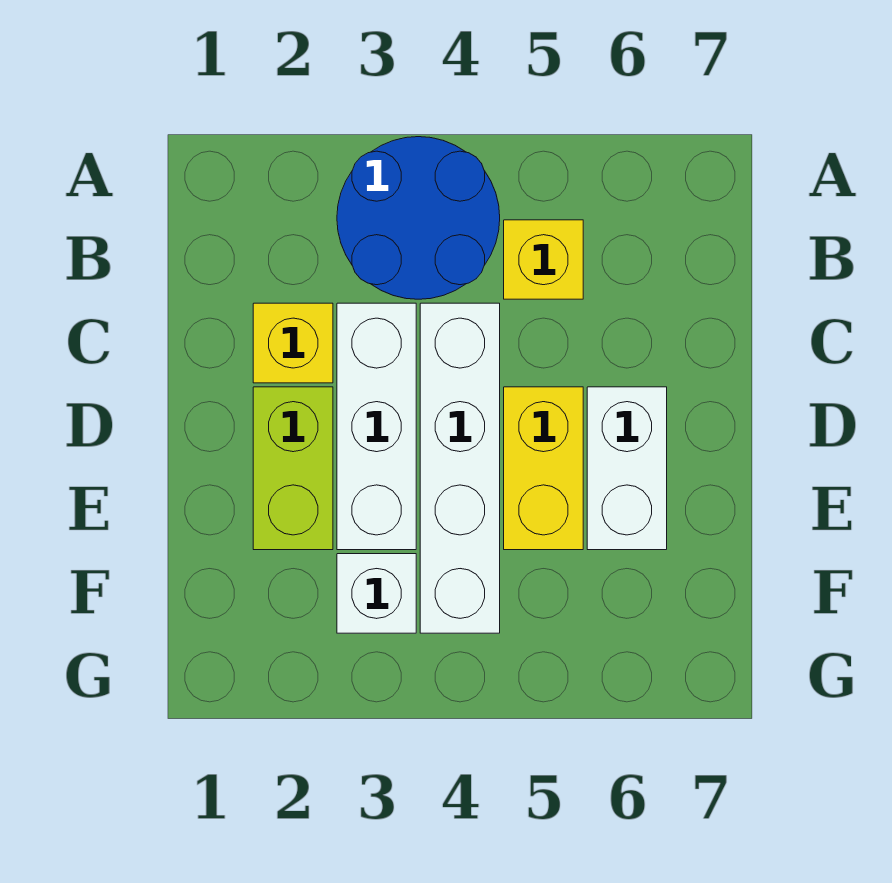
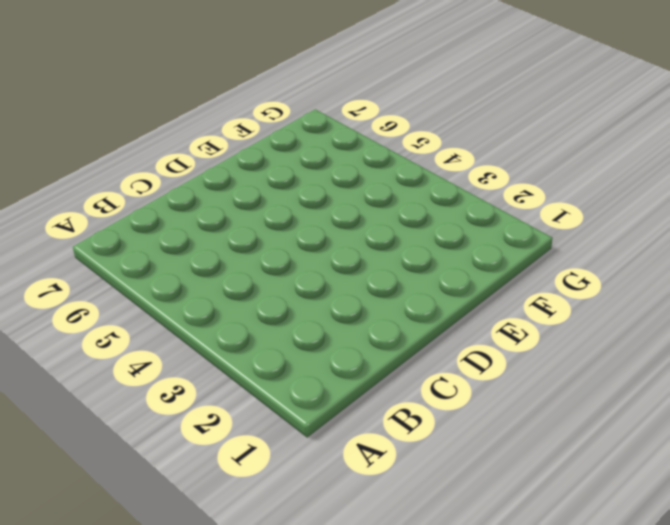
none -> blue 2x2 round brick [337,137,500,299]
none -> yellow 1x1 brick [504,220,583,299]

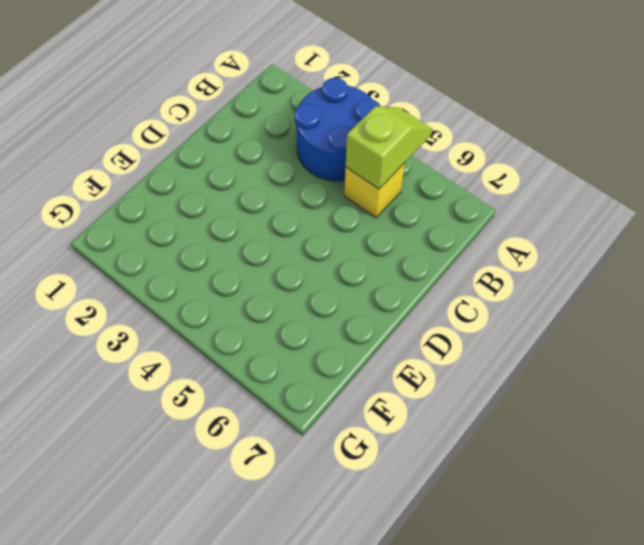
lime 1x2 slope [346,106,432,189] -> none
none -> yellow 1x1 brick [253,303,333,383]
none -> white 1x3 brick [337,303,416,550]

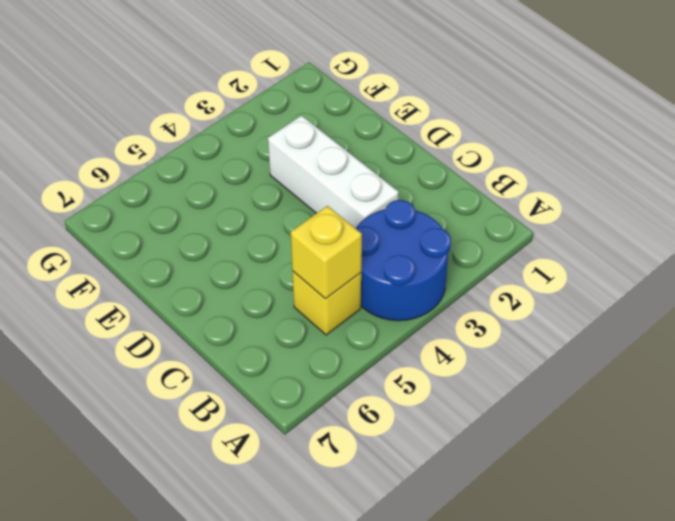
yellow 1x1 brick [291,206,362,299] -> yellow 1x1 brick moved to [253,303,333,383]
none -> white 1x4 brick [420,303,500,633]
none -> lime 1x2 brick [253,387,333,550]

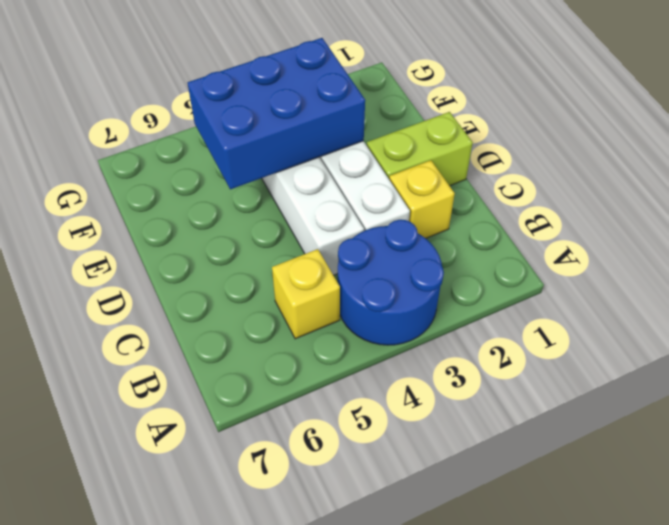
lime 1x2 brick [367,112,473,186] -> lime 1x2 brick turned to [253,387,333,550]
blue 2x3 brick [188,38,365,189] -> none
none -> yellow 1x2 brick [504,387,583,550]
none -> white 1x2 brick [587,387,667,550]

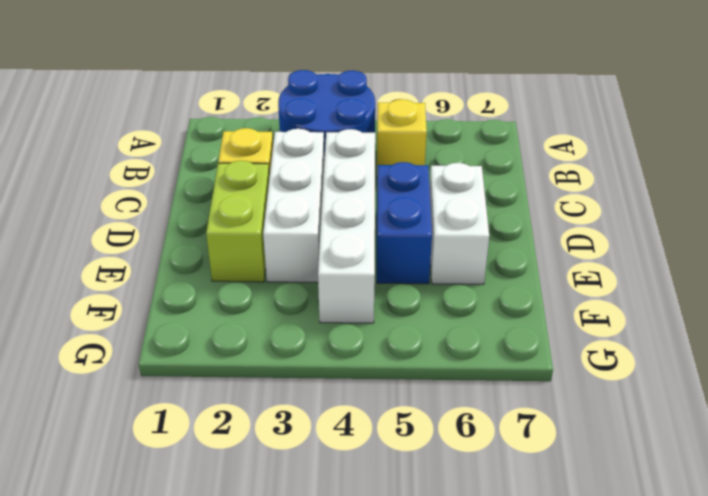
blue 1x2 brick [377,162,432,284] -> yellow 1x2 brick [504,387,583,550]
none -> white 1x1 brick [337,554,416,633]

